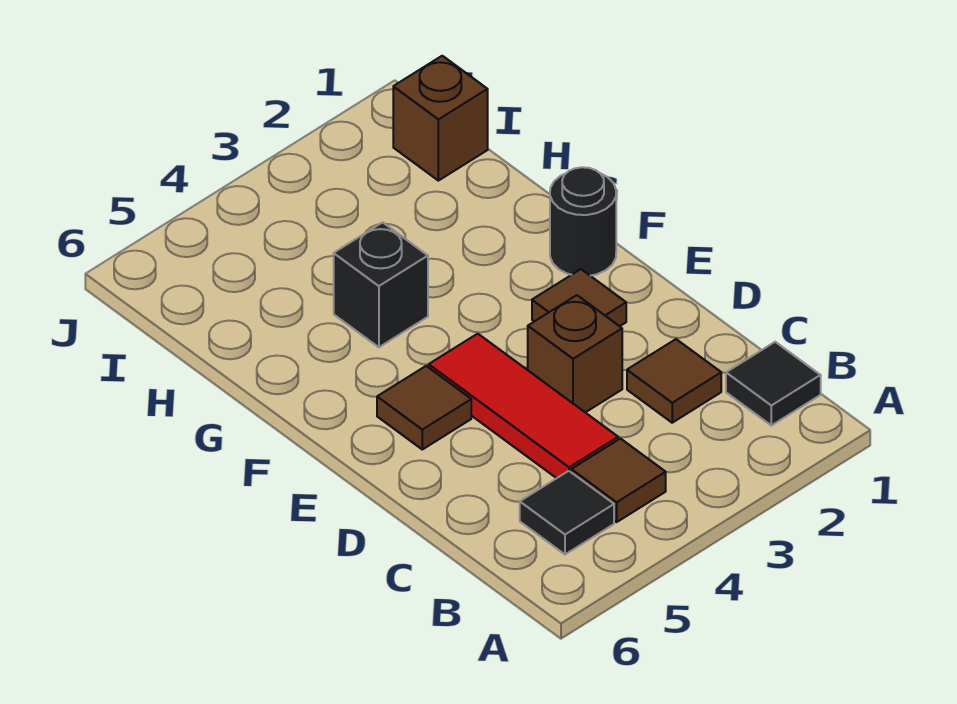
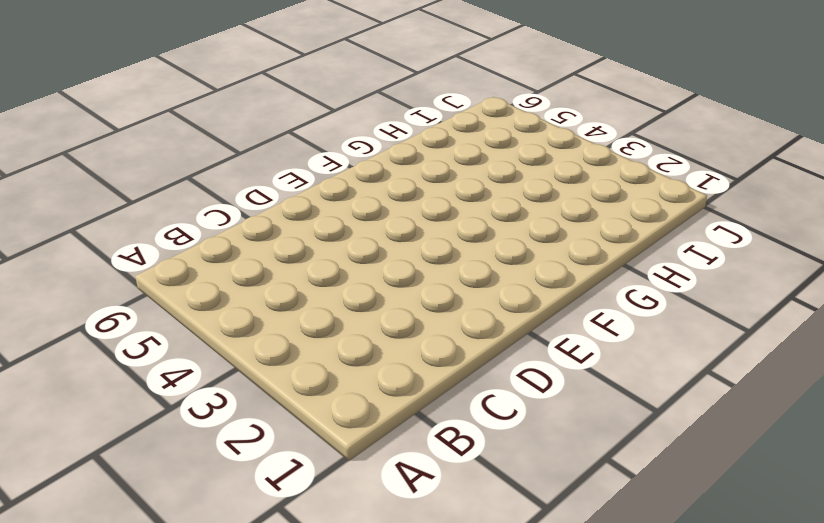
none -> black 1x1 tile [726,342,821,425]
none -> brown 1x1 tile [571,439,666,522]

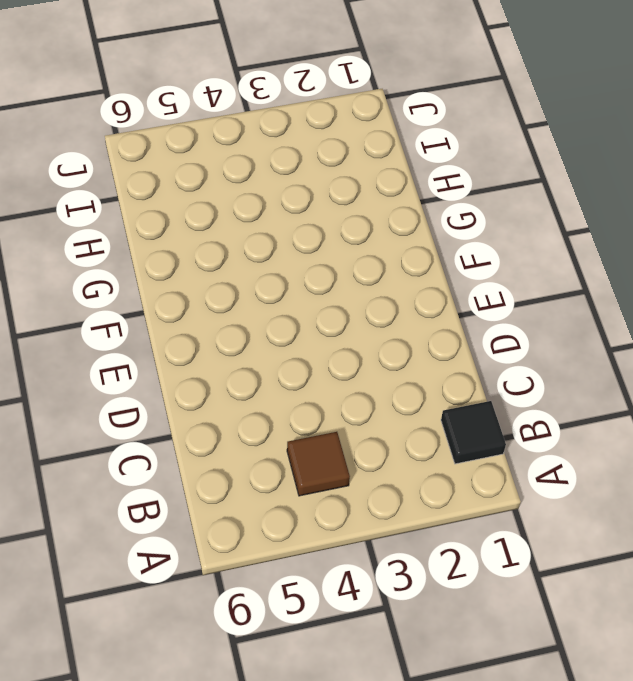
none -> black 1x1 tile [520,471,614,554]
none -> brown 1x1 tile [627,339,721,423]

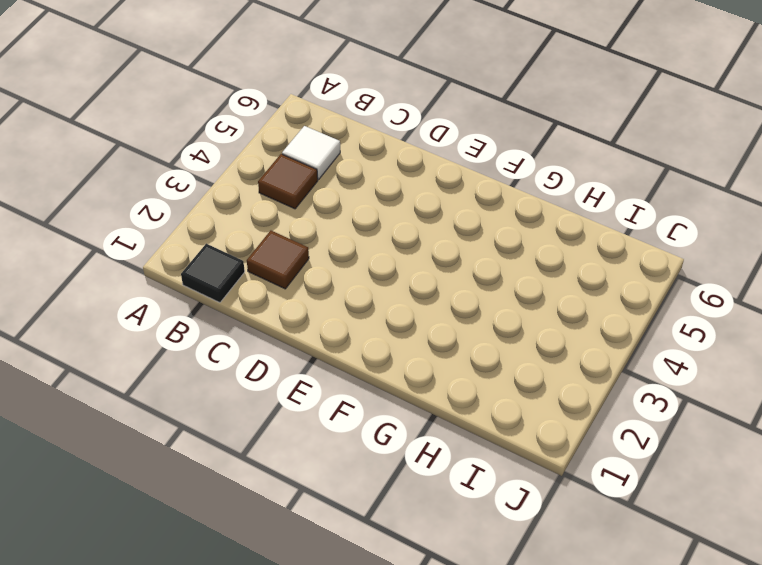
white 1x1 tile [282,126,340,179] -> black 1x1 tile [520,471,614,554]
none -> red 1x3 tile [429,334,618,478]
none -> brown 1x1 brick [528,295,622,412]

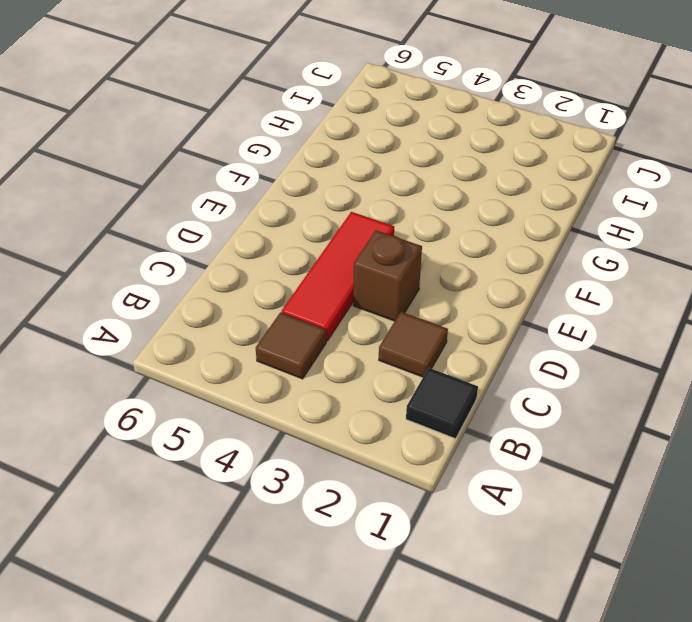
none -> black 1x1 tile [520,471,614,554]
none -> brown 1x1 tile [532,269,626,326]

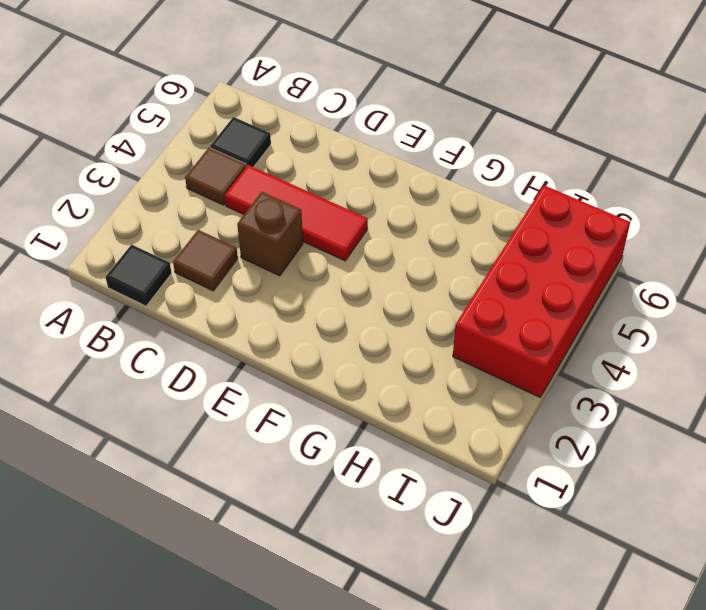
red 2x4 brick [453,185,630,398] -> none
none -> brown 1x1 tile [532,269,626,326]
none -> brown 1x1 tile [377,366,471,449]

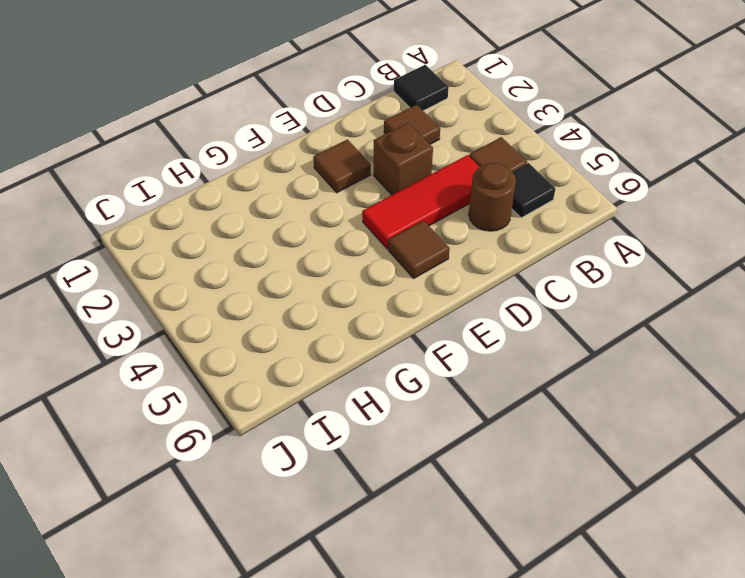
brown 1x1 round brick [469,163,516,231] -> none
none -> black 1x1 round brick [550,167,616,276]
none -> black 1x1 brick [334,222,428,347]

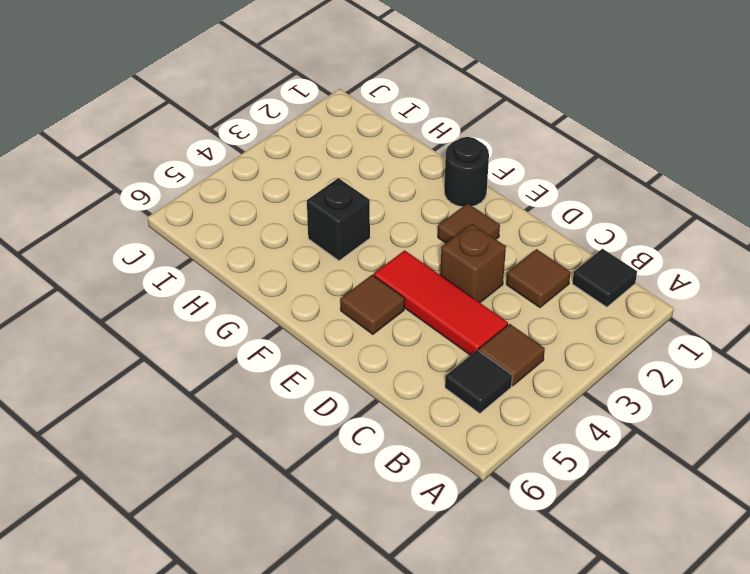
none -> brown 1x1 brick [393,56,488,181]

